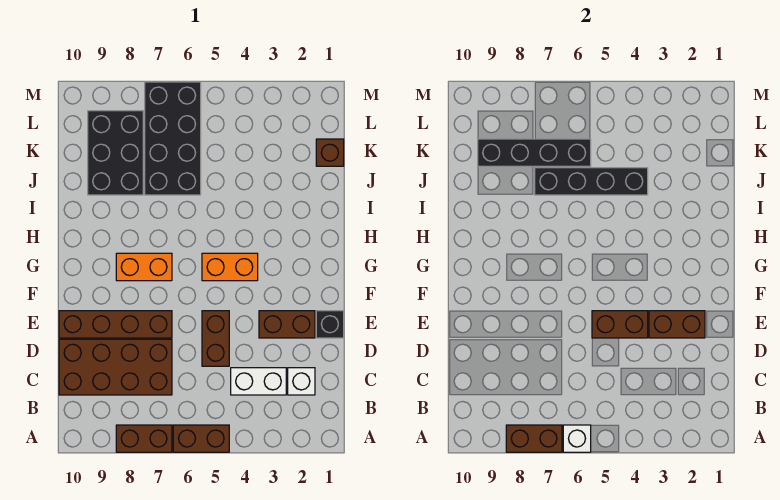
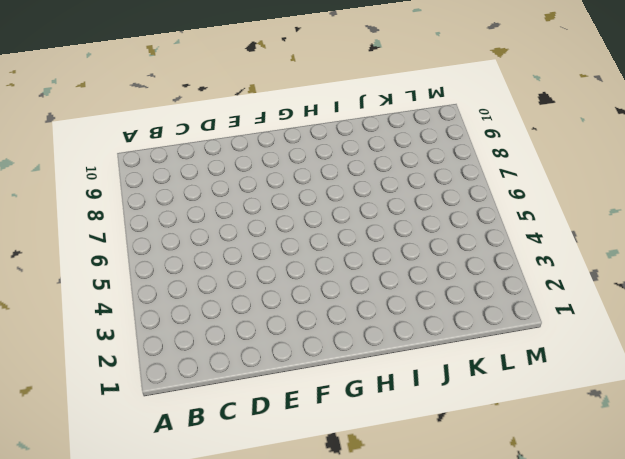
none -> brown 1x2 brick [173,425,229,452]
none -> brown 1x2 brick [116,425,172,452]
none -> white 1x1 brick [288,368,315,395]

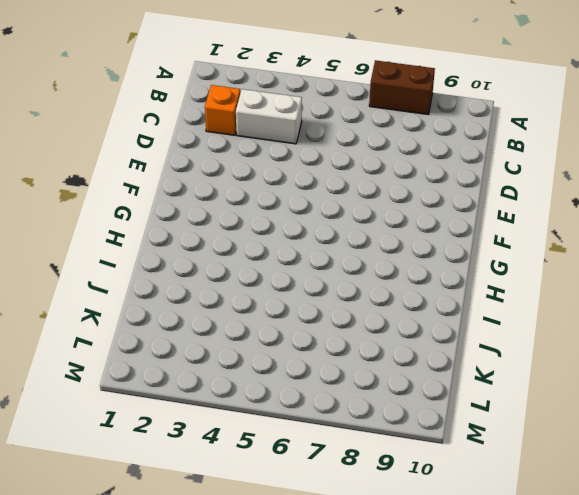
orange 1x1 brick [205,85,240,135] -> white 1x1 brick [288,368,315,395]
none -> brown 1x2 brick [173,425,229,452]
none -> brown 2x4 brick [59,339,172,395]
none -> brown 1x2 brick [202,311,229,366]

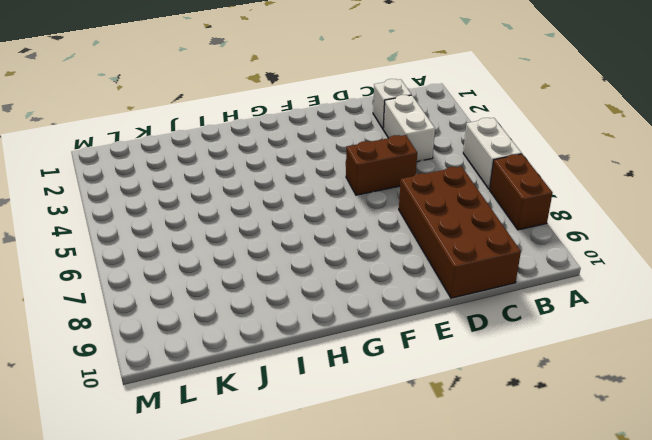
white 1x2 brick [463,118,522,189] -> brown 1x2 brick [173,425,229,452]
none -> black 1x1 brick [316,311,344,338]
none -> brown 1x2 brick [259,311,315,338]
none -> brown 1x4 brick [59,311,172,338]

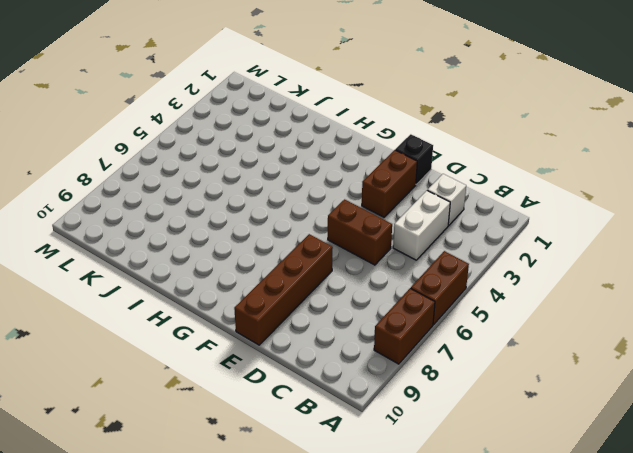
none -> brown 2x4 brick [59,339,172,395]
none -> orange 1x2 brick [202,253,258,281]
none -> orange 1x2 brick [116,253,172,281]

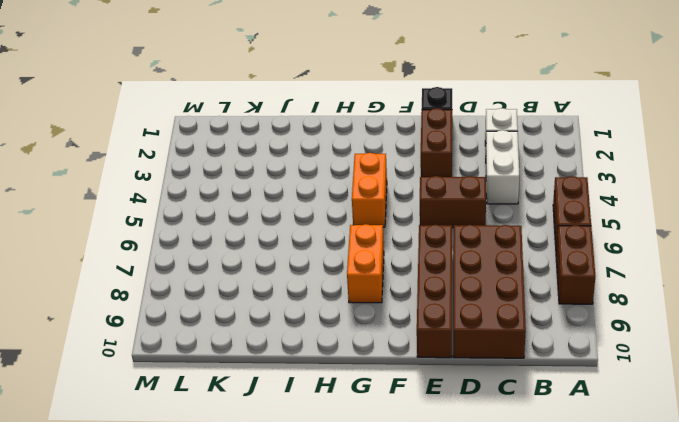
none -> black 2x4 brick [145,82,201,195]
none -> black 2x3 brick [88,111,143,195]
none -> brown 1x1 brick [316,139,344,166]

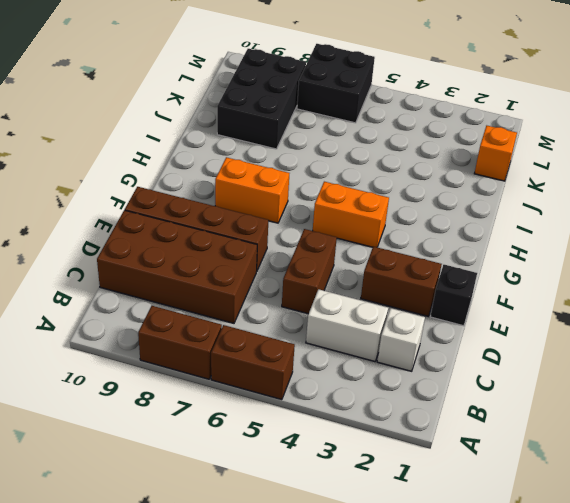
orange 1x1 brick [474,126,517,181] -> brown 1x1 brick [316,139,344,166]
black 2x2 brick [297,44,375,123] -> black 2x4 brick [145,82,201,195]
none -> white 1x1 brick [563,425,591,452]
none -> brown 1x2 brick [506,425,562,452]
none -> brown 1x2 brick [649,311,705,338]

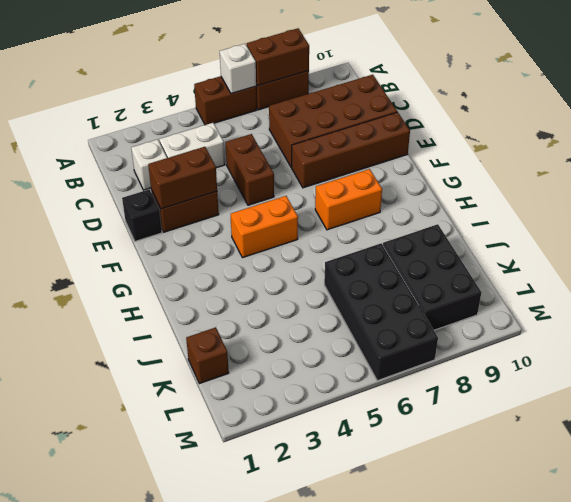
none -> brown 1x2 brick [592,311,648,338]
none -> black 1x4 brick [535,168,648,195]
none -> black 1x4 brick [478,139,591,166]

